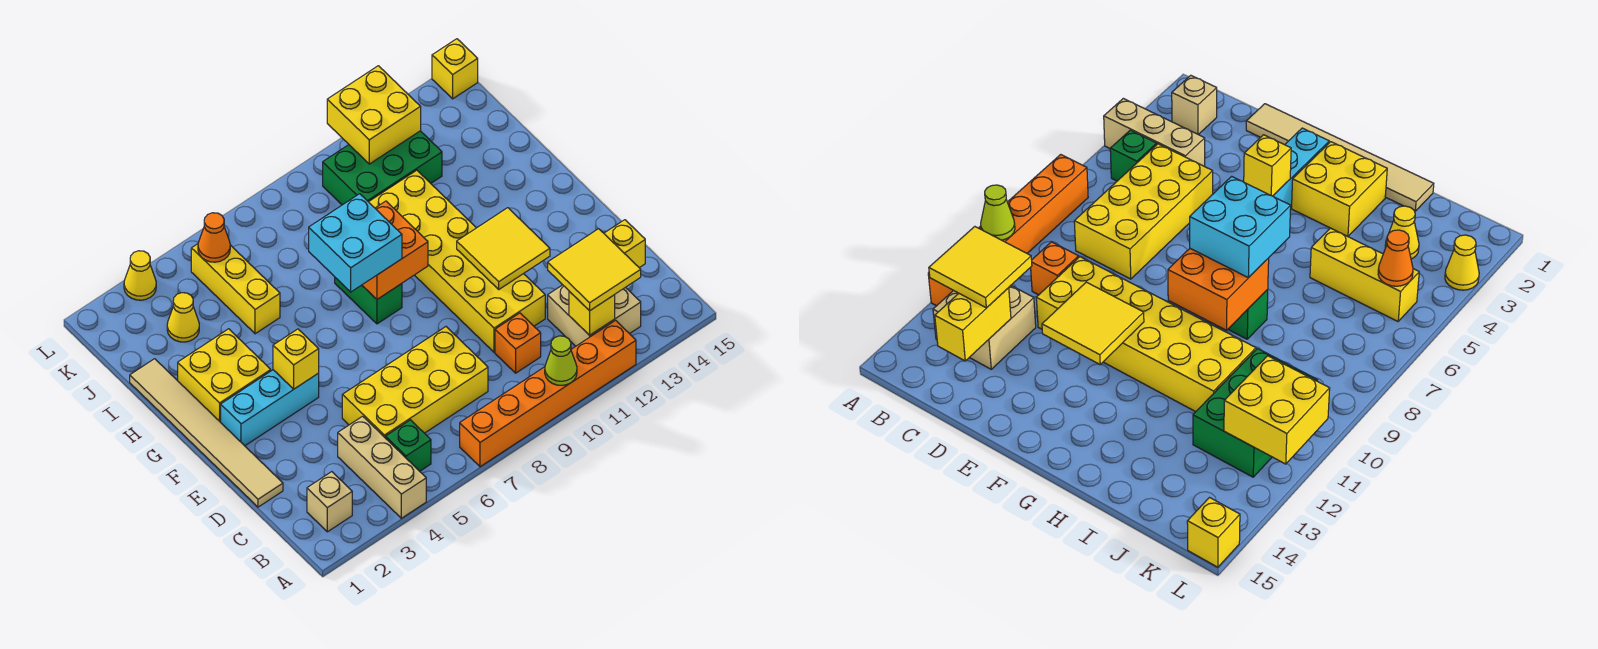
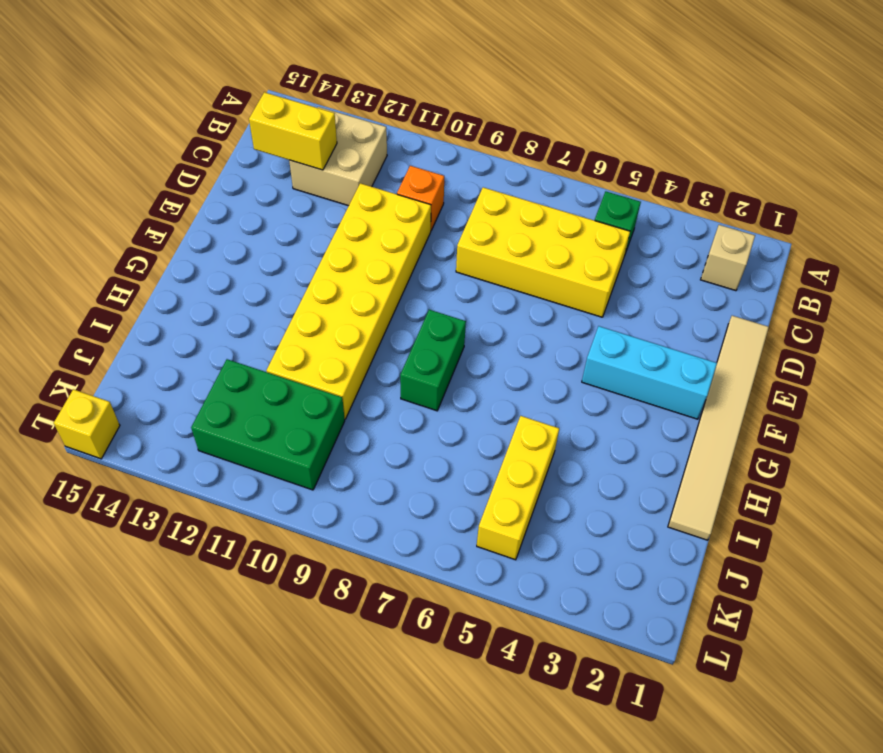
none -> tan 1x3 brick [338,416,426,518]
none -> orange 1x6 brick [460,320,636,467]
none -> yellow 2x2 brick [178,329,271,422]

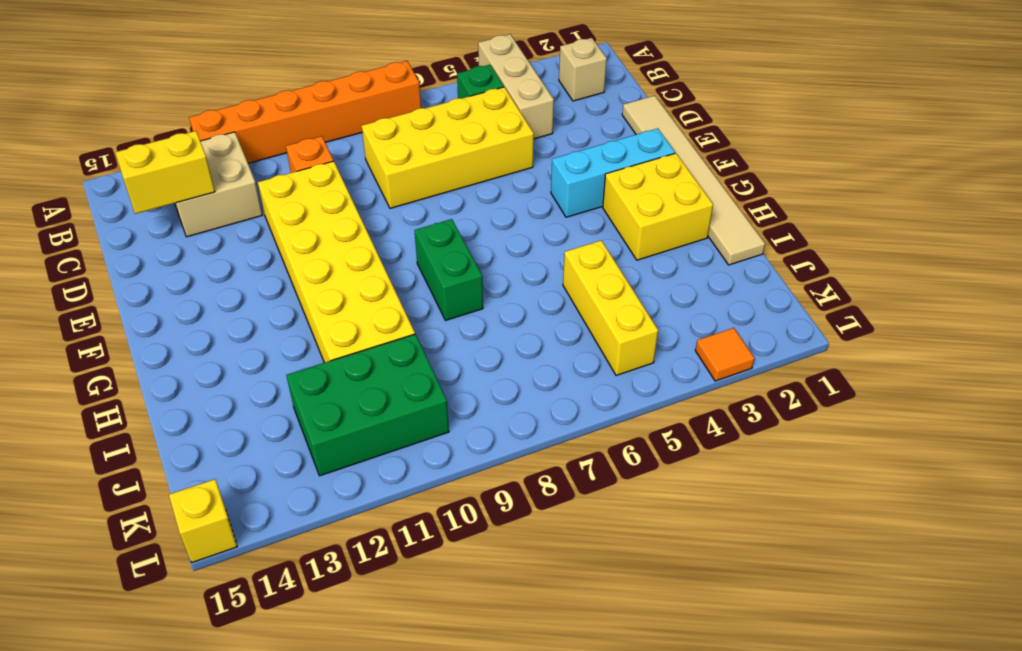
orange 1x1 tile [695,328,754,381] -> yellow 1x1 cone [124,251,156,300]
none -> yellow 1x1 cone [167,293,199,342]
none -> lime 1x1 cone [545,336,577,385]
none -> yellow 1x1 brick [569,291,615,335]

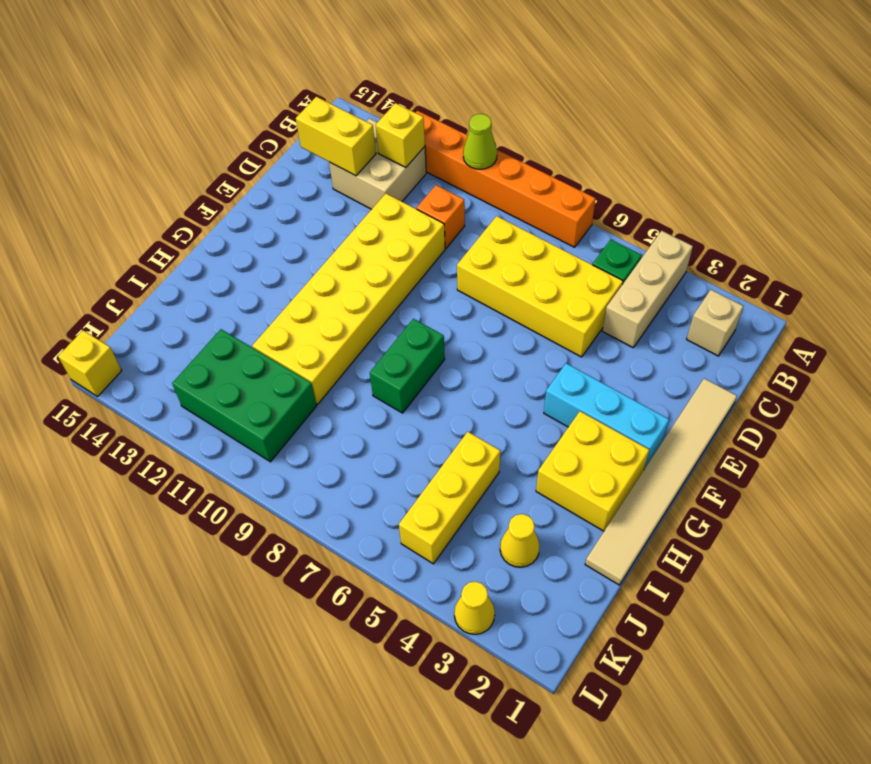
none -> yellow 2x2 tile [457,208,550,289]
none -> yellow 1x1 brick [273,329,319,389]
none -> orange 2x2 brick [362,201,428,299]

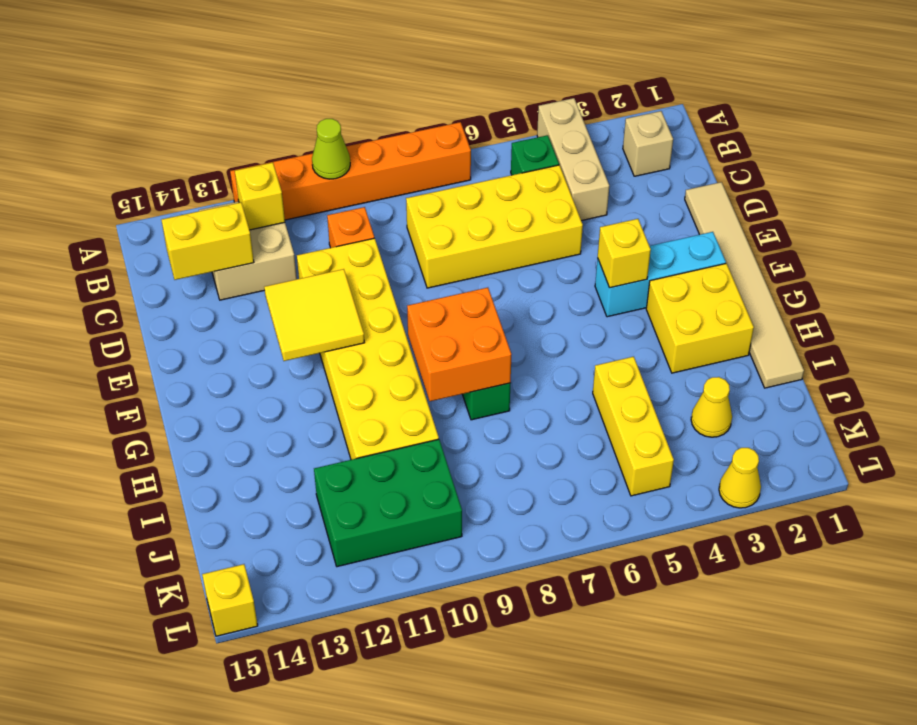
none -> orange 1x1 cone [198,213,230,262]
none -> yellow 2x2 brick [327,66,421,164]
none -> yellow 2x2 tile [548,229,641,311]

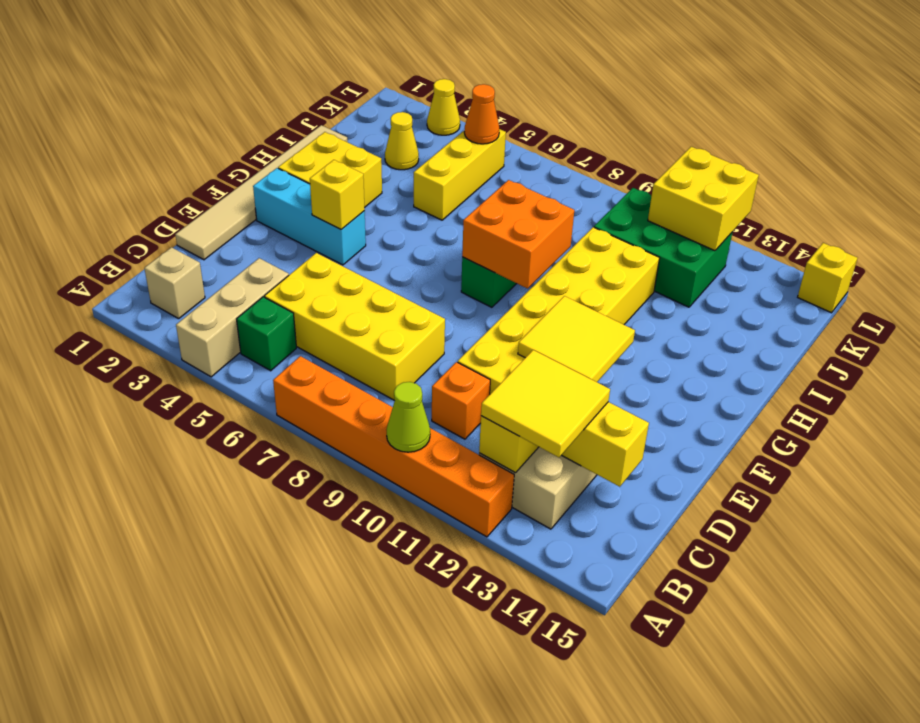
none -> cyan 2x2 brick [309,194,402,292]

